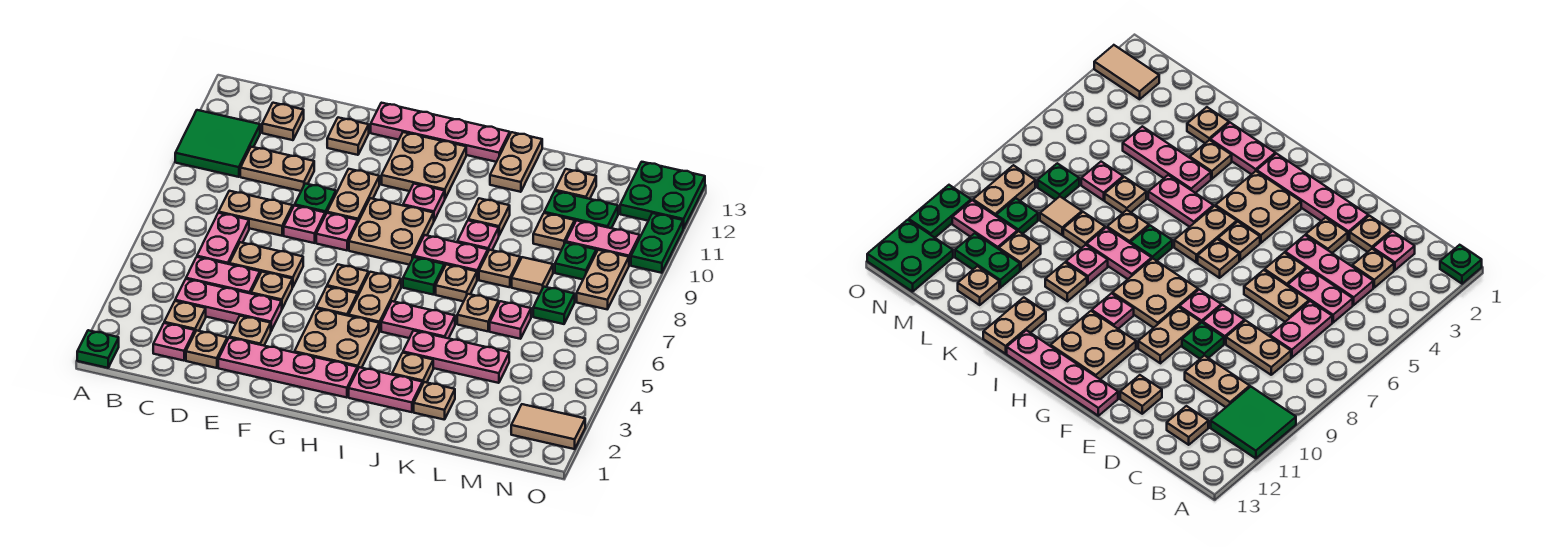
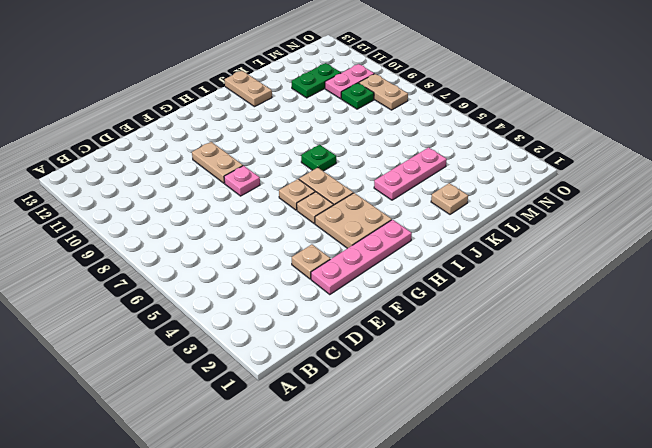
none -> green 1x1 plate [77,330,119,368]
none -> green 2x2 tile [175,110,260,177]
none -> pink 1x1 plate [153,323,195,361]
none -> tan 1x1 plate [164,301,206,332]

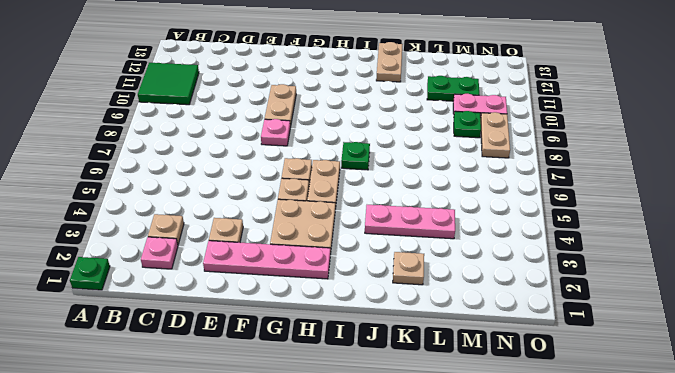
none -> pink 1x3 plate [175,279,282,331]
none -> pink 1x2 plate [186,257,260,294]
none -> pink 1x2 plate [197,213,249,264]
none -> tan 1x2 plate [219,191,293,236]

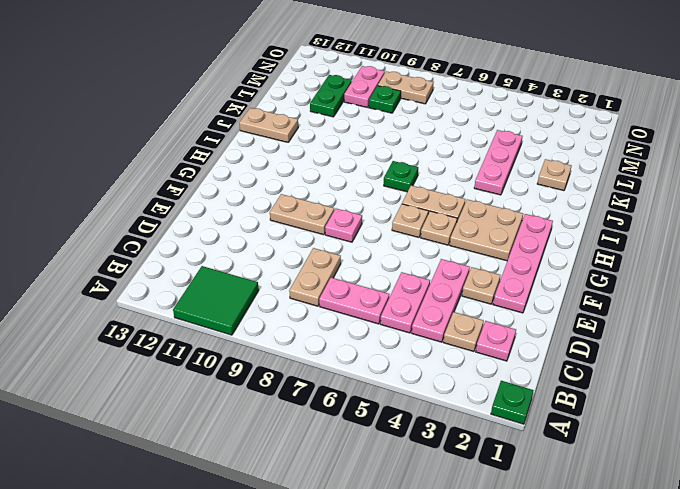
none -> tan 1x2 plate [240,147,314,191]
none -> tan 1x1 plate [262,103,304,140]
none -> tan 1x1 plate [186,330,227,368]
none -> tan 1x2 plate [229,242,303,287]

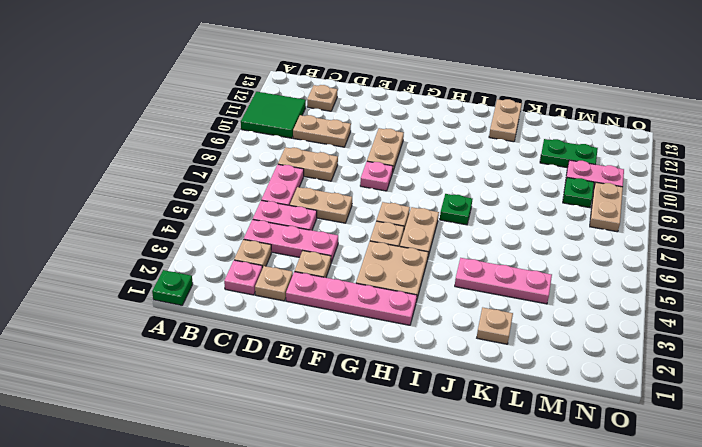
none -> tan 1x1 plate [251,272,292,309]
none -> pink 1x1 plate [284,205,325,243]
none -> green 1x1 plate [295,184,336,215]
none -> tan 1x1 plate [327,117,369,155]

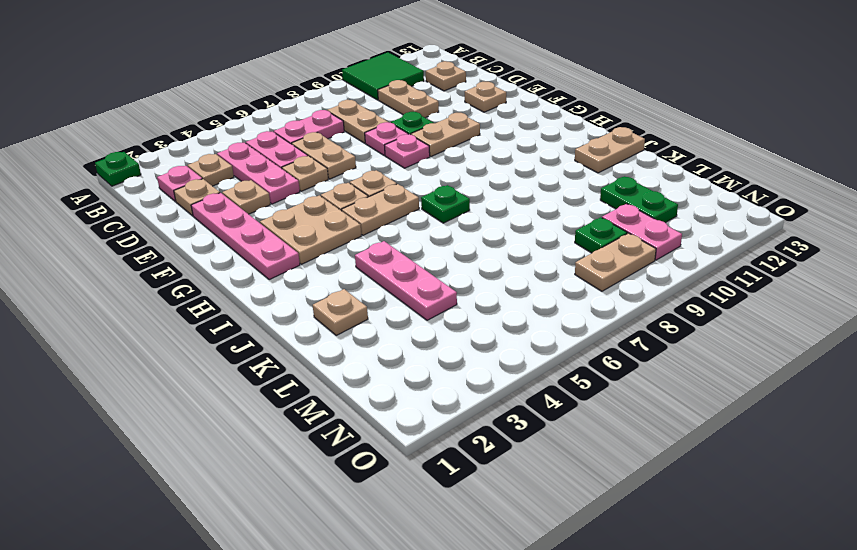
none -> pink 1x4 plate [371,103,510,162]
none -> tan 2x2 plate [349,198,434,265]
none -> tan 2x2 plate [382,132,466,198]
none -> pink 1x1 plate [403,184,445,221]

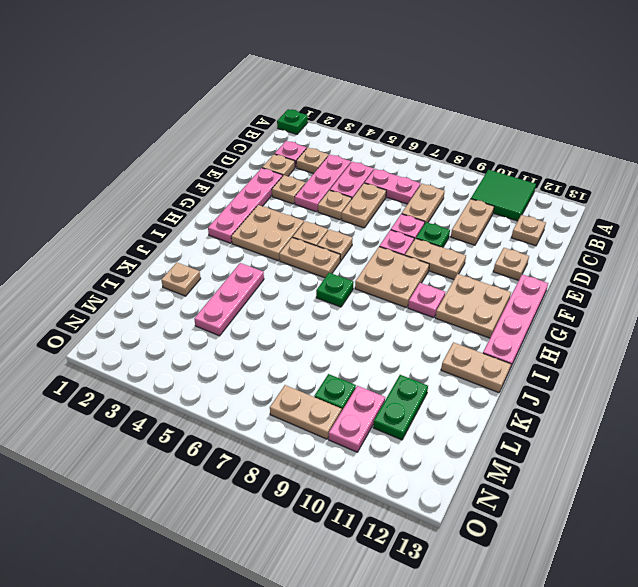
none -> pink 1x2 plate [349,367,422,412]
none -> pink 1x2 plate [381,301,455,338]
none -> pink 1x2 plate [414,235,488,280]
none -> tan 1x1 plate [392,353,433,385]

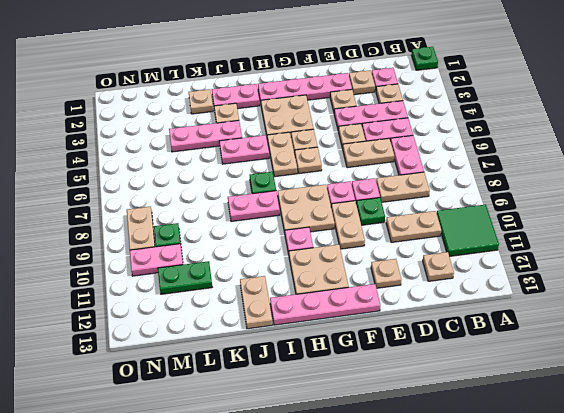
none -> tan 1x1 plate [436,264,477,301]
none -> pink 1x1 plate [457,220,499,251]
none -> tan 1x1 plate [468,198,510,235]
none -> tan 1x1 plate [457,294,499,331]

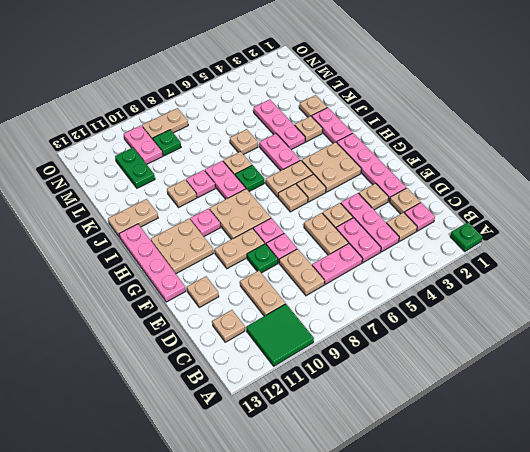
none -> tan 1x1 plate [479,250,520,287]
none -> pink 1x1 plate [490,301,531,339]
none -> tan 1x1 tile [512,257,553,294]
none -> tan 1x1 plate [533,213,575,250]

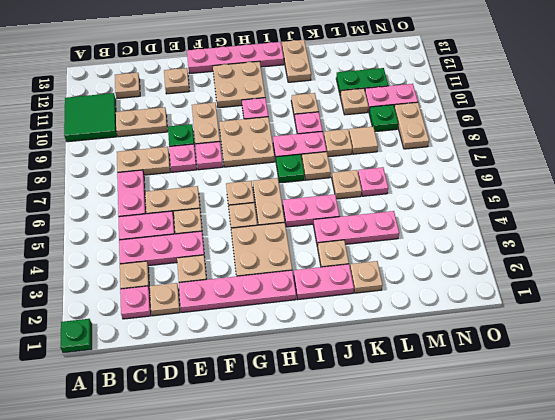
none -> tan 1x1 plate [555,169,596,199]
none -> green 1x1 plate [533,287,575,324]
none -> tan 1x2 tile [511,404,585,449]
none -> green 2x2 plate [620,162,705,229]

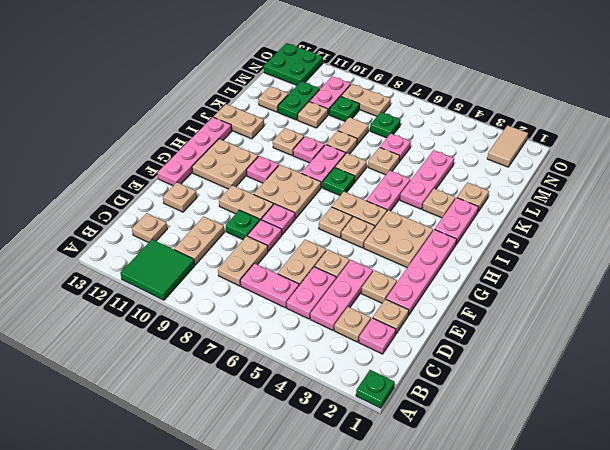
none -> green 1x2 plate [631,213,683,273]

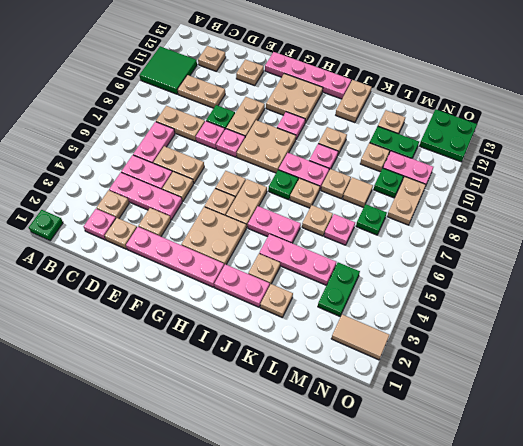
green 1x2 plate [318,262,360,316] -> green 1x2 plate moved to [631,213,683,273]

